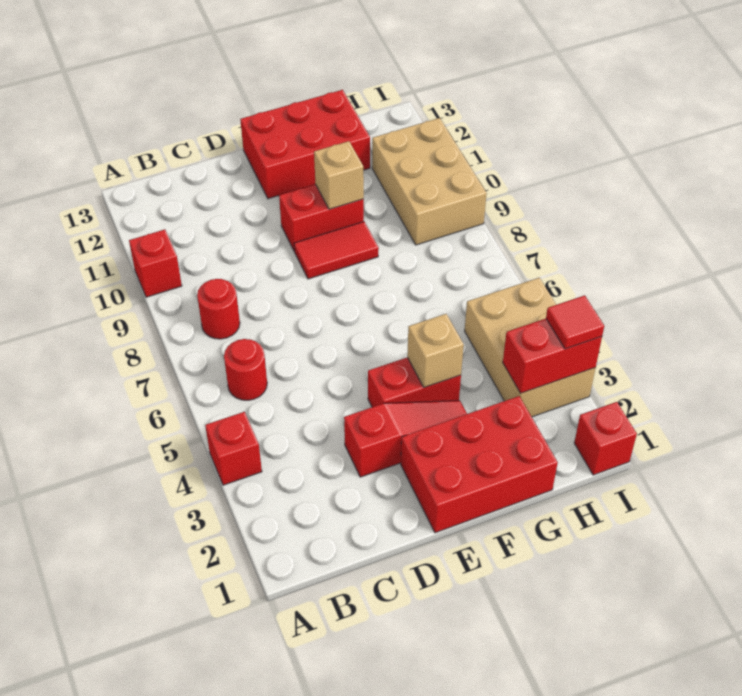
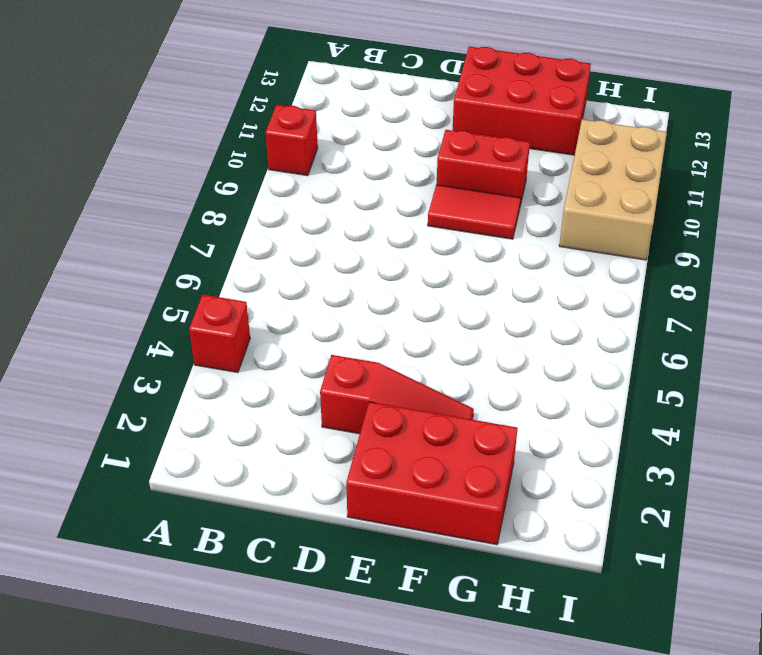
none -> red 1x1 round brick [224,339,267,400]
none -> red 1x1 round brick [197,279,240,339]
none -> red 1x2 brick [368,357,461,407]

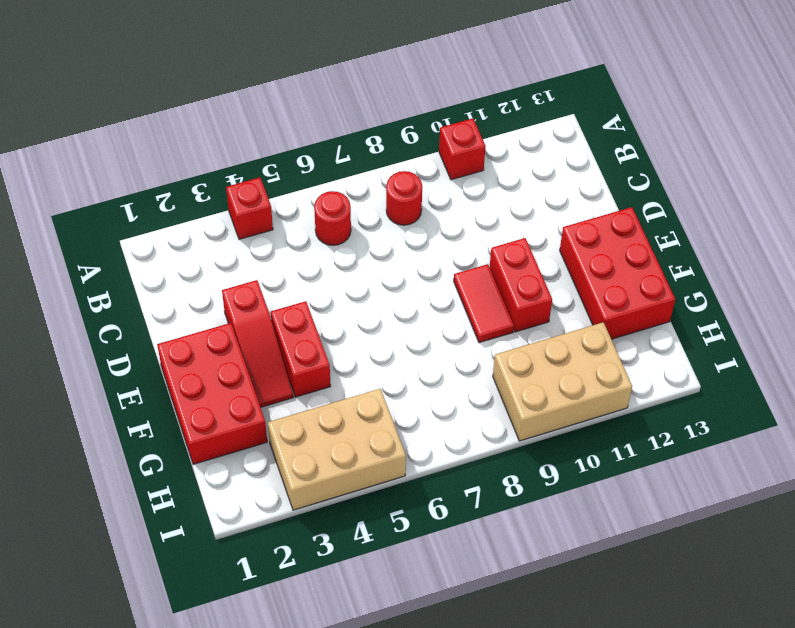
none -> red 1x1 brick [574,402,637,475]
none -> tan 1x1 brick [407,314,464,387]
none -> tan 1x1 brick [314,141,364,209]

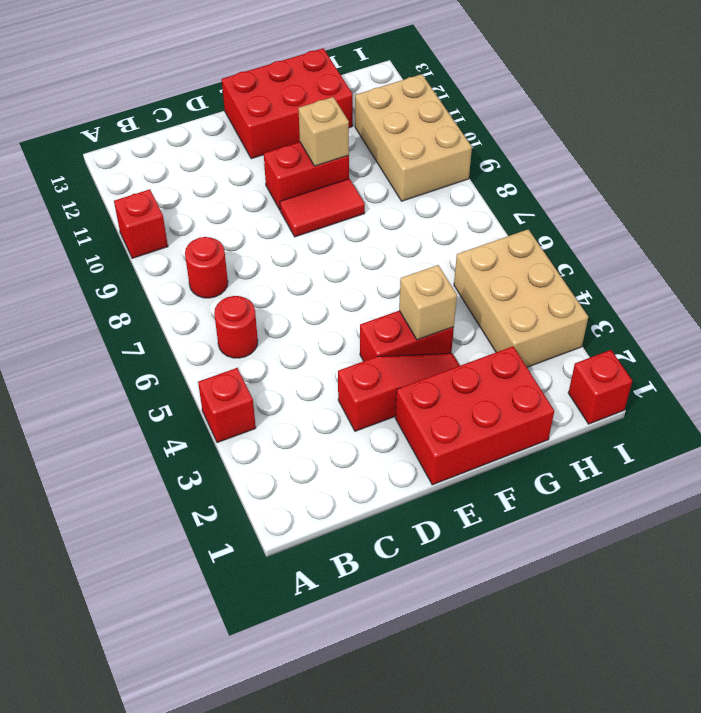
none -> red 1x2 brick [503,319,602,393]
none -> red 1x1 tile [546,295,604,349]

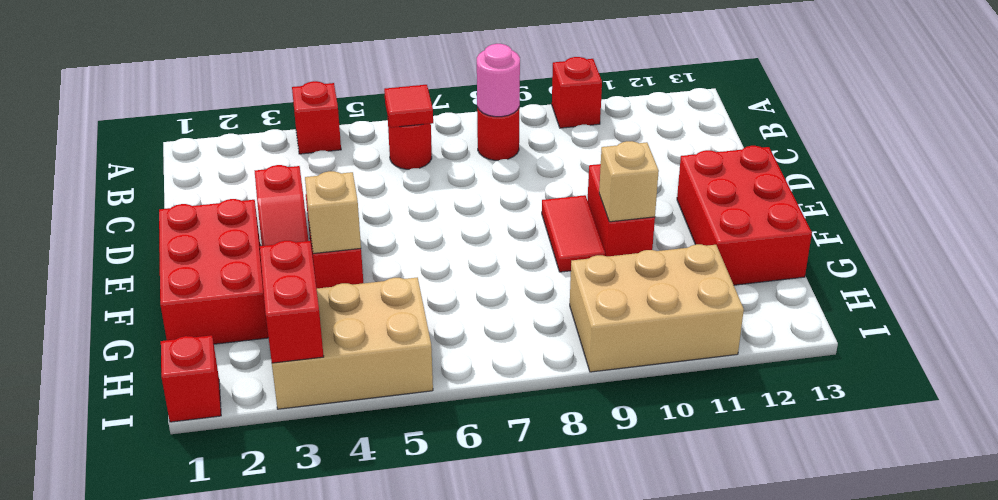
red 1x1 tile [384,85,433,128] -> red 1x1 tile moved to [546,295,604,349]
pink 1x1 round brick [477,44,520,117] -> none

